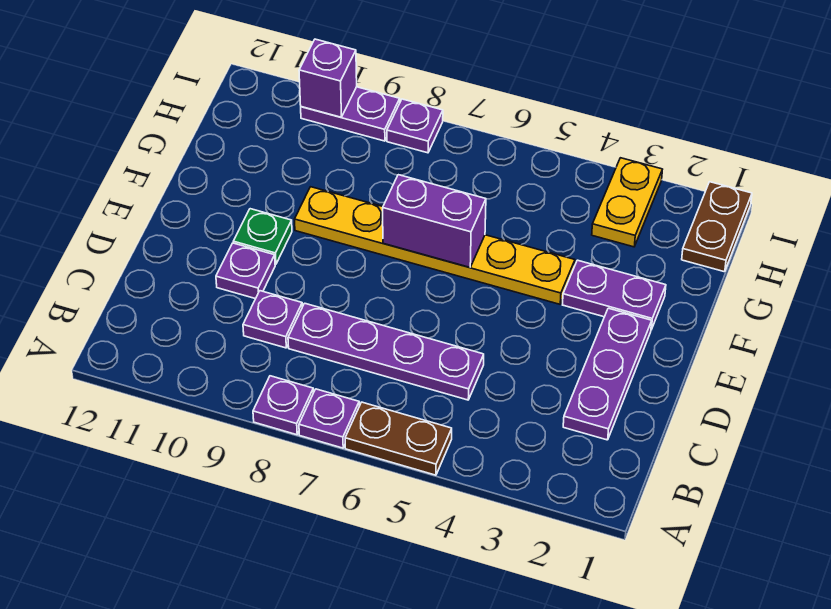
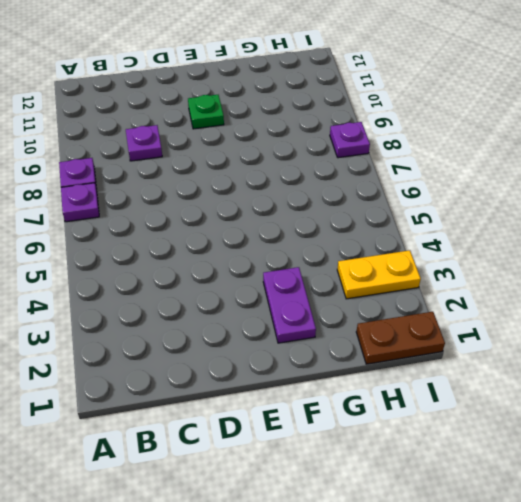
none -> brown 1x2 plate [345,402,452,475]
none -> purple 1x3 plate [563,308,652,440]
none -> purple 1x4 plate [288,303,484,400]

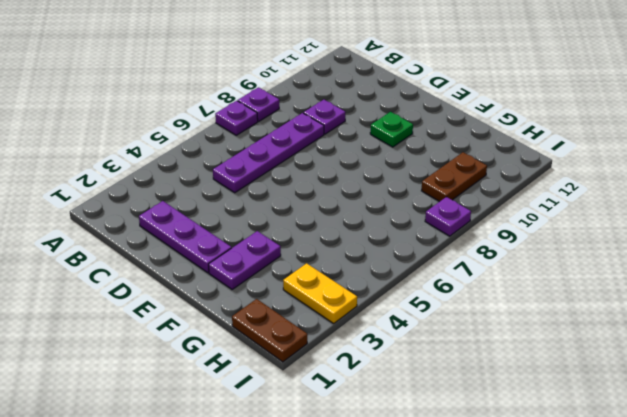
brown 1x2 plate [422,152,487,202] -> brown 1x2 plate moved to [345,402,452,475]
none -> purple 1x1 plate [216,243,275,299]
none -> yellow 1x6 plate [295,187,575,304]
none -> purple 1x2 plate [301,87,400,141]

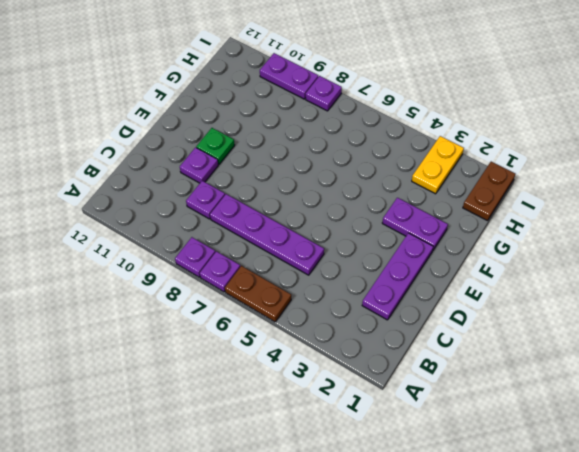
none -> yellow 1x6 plate [295,187,575,304]
none -> purple 1x2 brick [383,175,486,267]
none -> purple 1x1 brick [299,39,357,117]

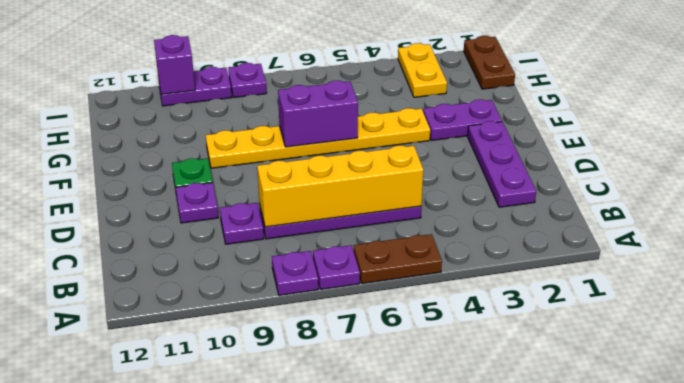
yellow 1x4 brick [257,146,423,227] -> none

